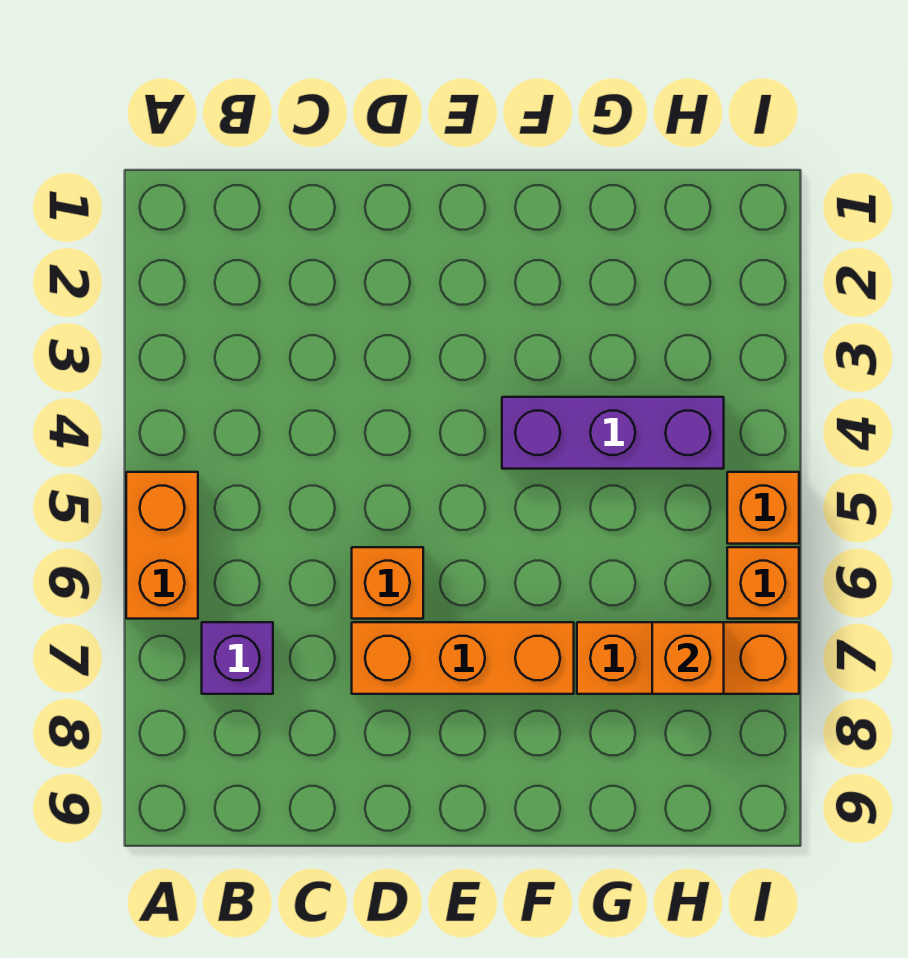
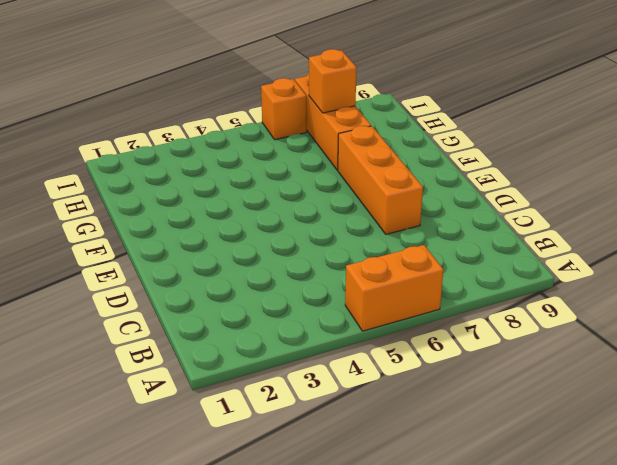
none -> purple 1x1 brick [202,622,273,694]
none -> orange 1x1 brick [352,547,423,619]

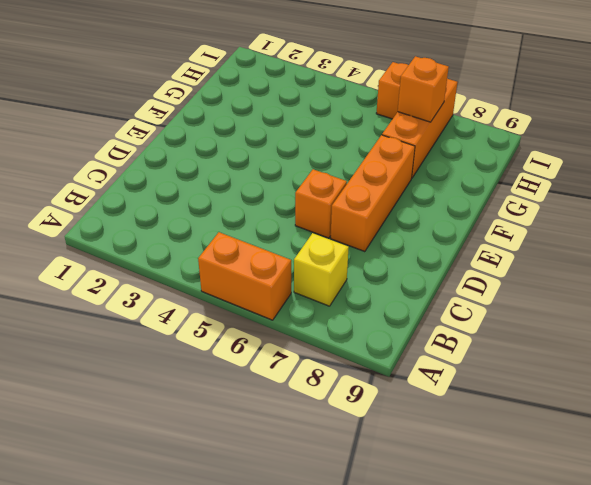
yellow 1x1 brick [294,233,349,306] -> purple 1x1 brick [202,622,273,694]
none -> purple 1x3 brick [502,397,724,469]
none -> orange 1x1 brick [727,472,799,544]

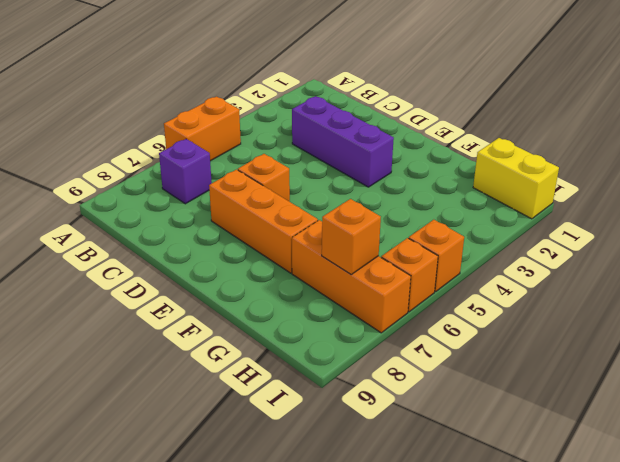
purple 1x3 brick [292,96,394,187] -> purple 1x3 brick moved to [502,397,724,469]
yellow 1x2 brick [473,138,559,219] -> none

